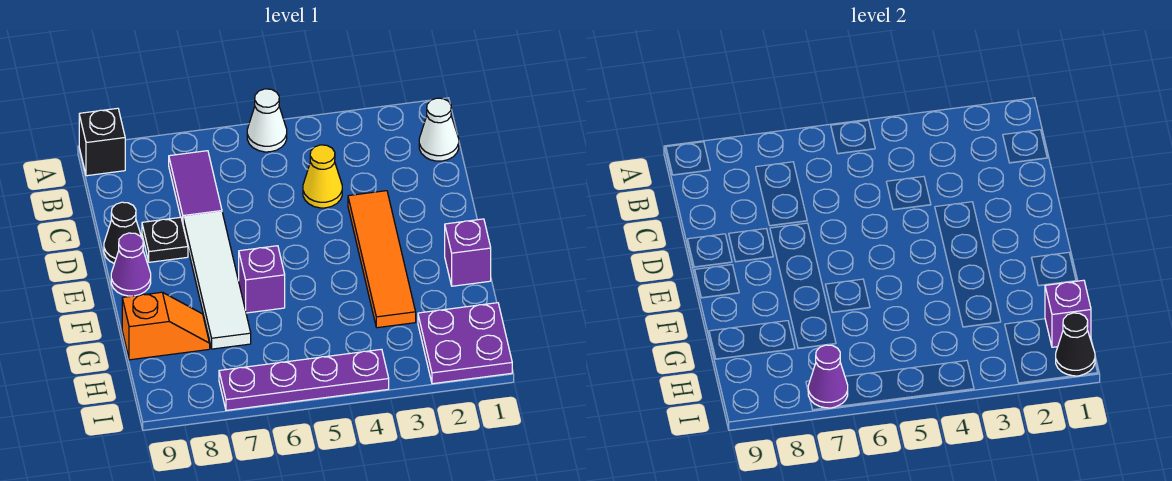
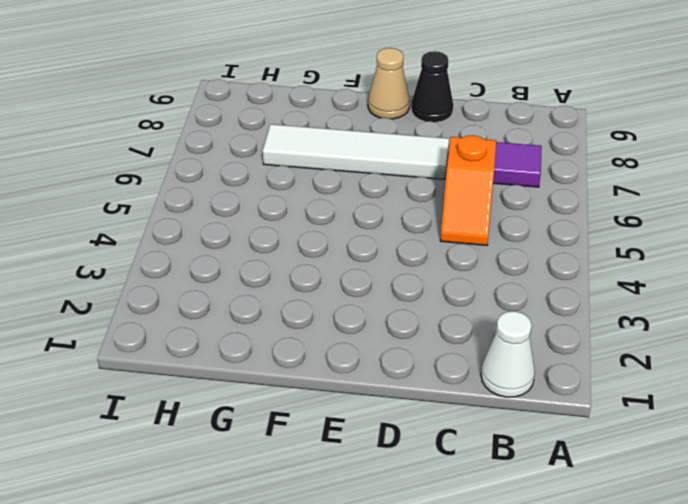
orange 1x2 slope [440,135,496,246] -> orange 1x2 slope moved to [122,292,210,360]
tan 1x1 cone [368,48,410,119] -> purple 1x1 cone [111,233,151,296]
none -> white 1x1 cone [247,89,287,152]
none -> black 1x1 brick [79,108,125,176]
none -> yellow 1x1 cone [303,145,342,208]

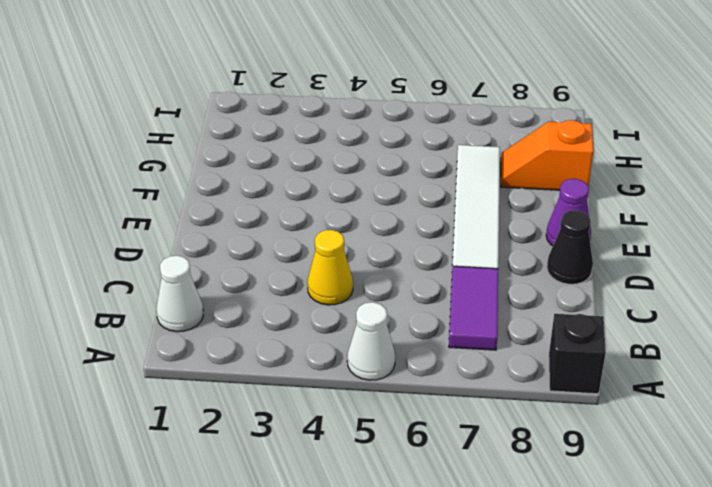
none -> orange 1x4 tile [348,191,416,328]
none -> black 1x1 plate [142,217,188,262]
none -> purple 1x1 brick [445,219,491,286]

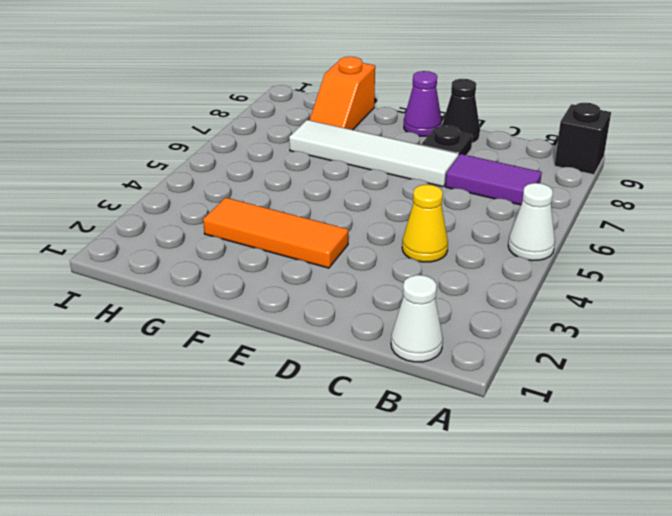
orange 1x3 tile [203,198,348,268] -> orange 1x4 tile [348,191,416,328]
none -> purple 1x1 brick [445,219,491,286]
none -> purple 1x1 brick [239,246,285,313]
none -> purple 2x2 plate [418,303,512,384]

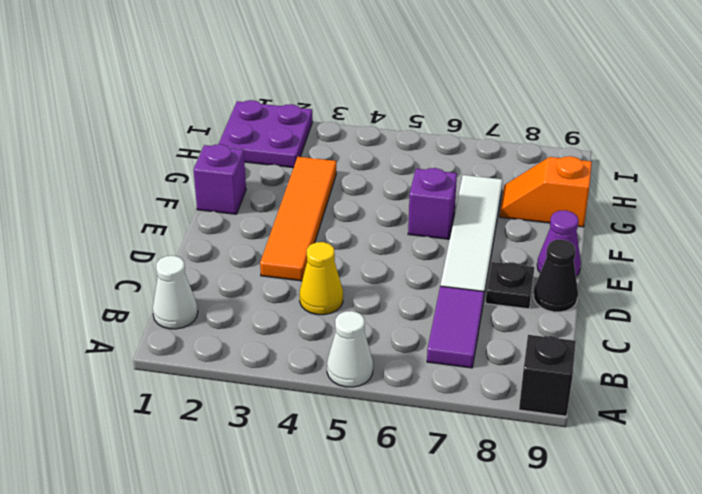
none -> purple 1x4 plate [219,349,389,410]
none -> purple 1x1 brick [1045,280,1091,347]
none -> black 1x1 cone [1056,313,1095,376]

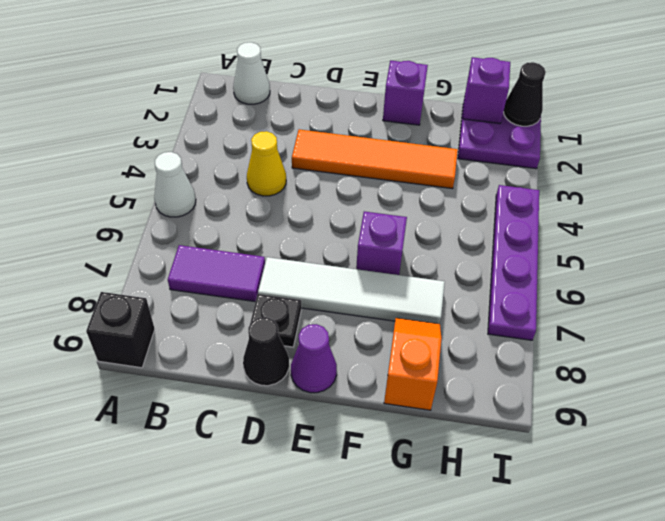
none -> purple 1x1 cone [808,345,848,408]

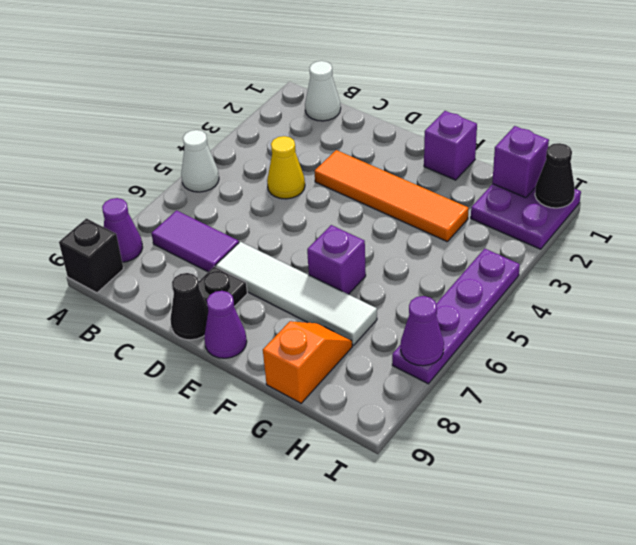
purple 1x1 cone [102,198,143,262] -> none

